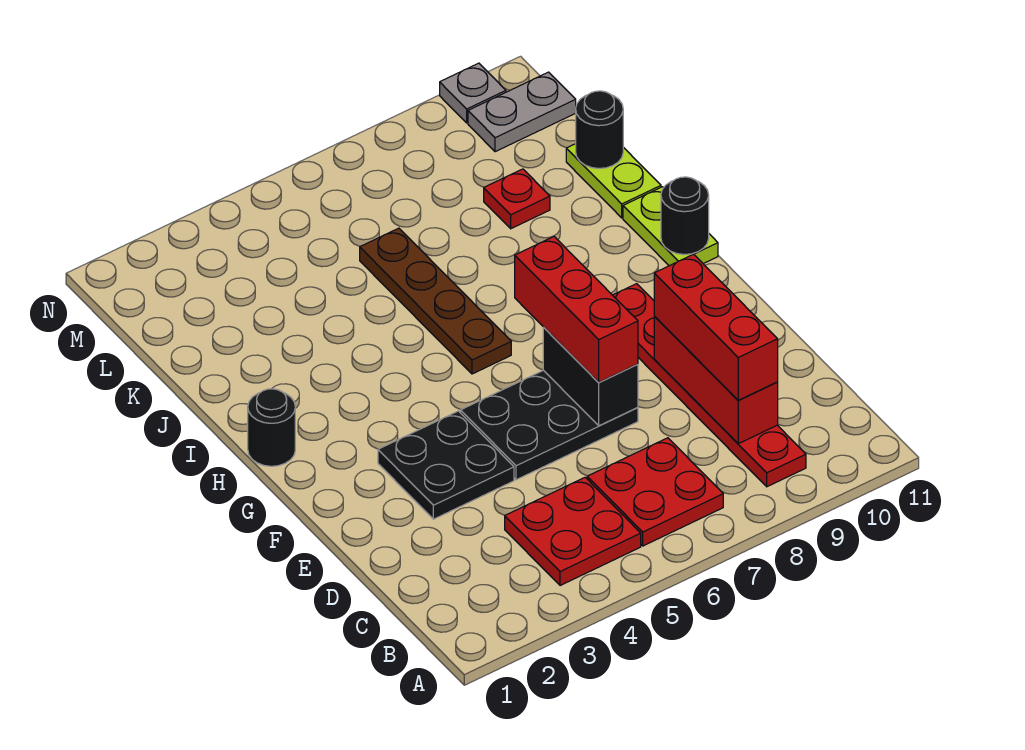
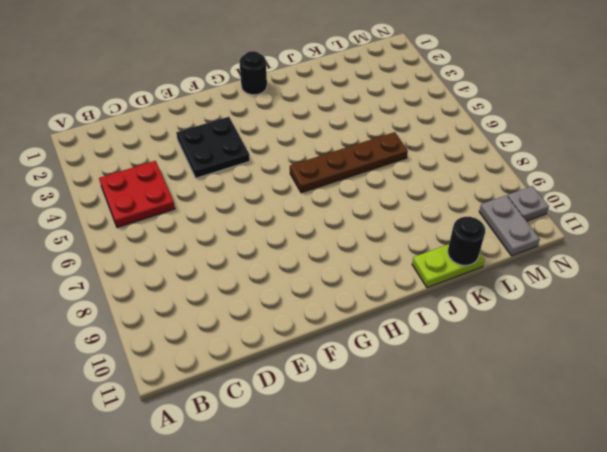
none -> red 2x2 plate [587,438,723,546]
none -> red 1x6 plate [613,284,806,487]
none -> black 2x3 plate [461,370,638,480]

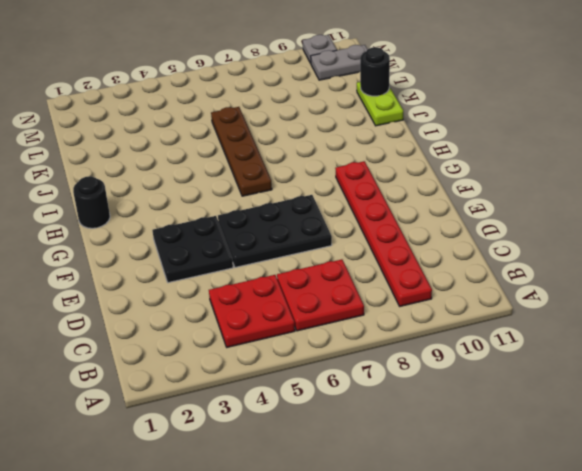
none -> lime 1x2 plate [623,187,718,266]
none -> red 1x1 plate [484,169,550,229]
none -> red 1x3 brick [654,317,778,444]

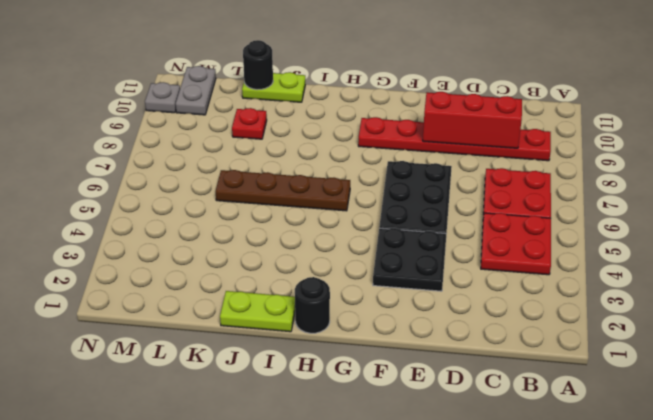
lime 1x2 plate [220,291,295,332] -> lime 1x2 plate moved to [623,187,718,266]
none -> black 1x2 brick [543,327,638,426]
none -> black 1x1 round brick [661,177,709,255]
none -> red 1x3 brick [654,254,778,400]

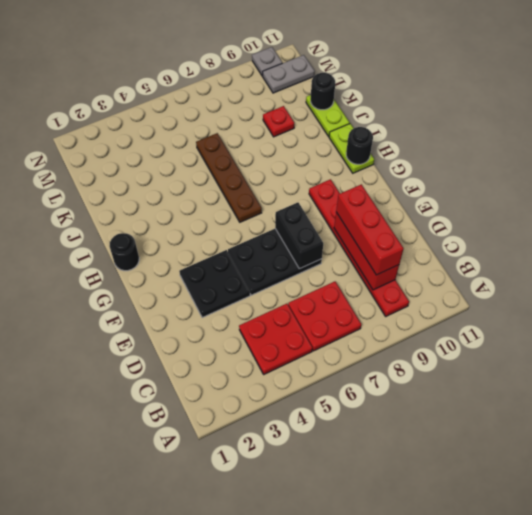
none -> red 1x3 brick [515,237,638,382]

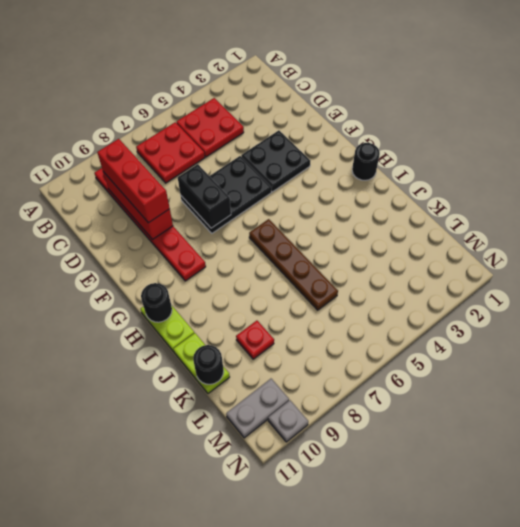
none -> red 1x3 brick [515,237,638,382]

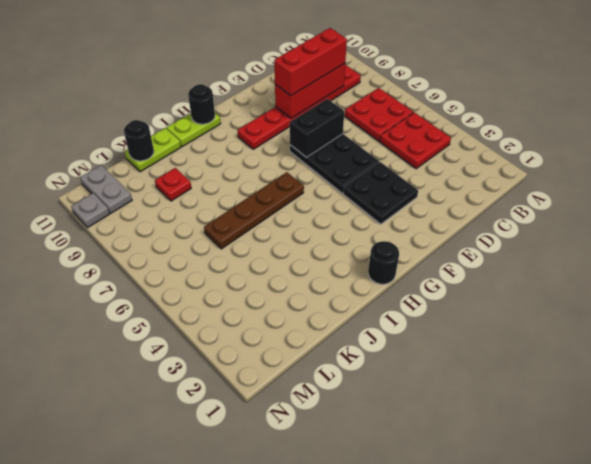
none -> red 1x3 brick [515,237,638,382]

